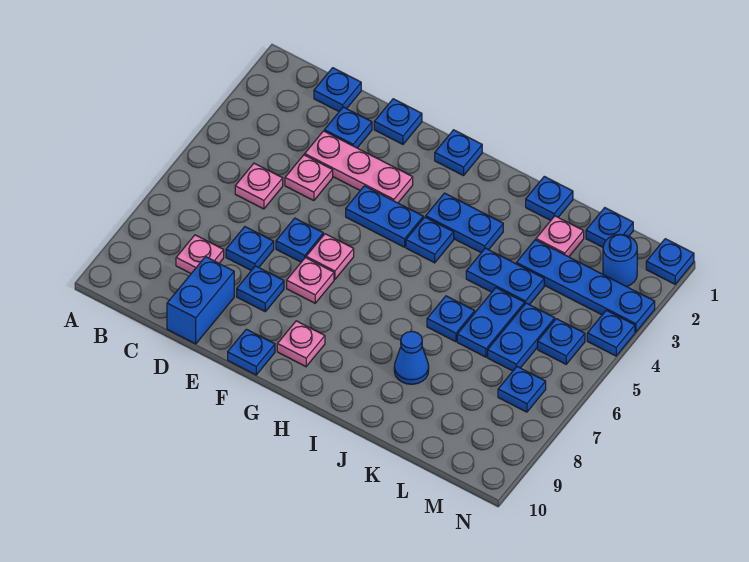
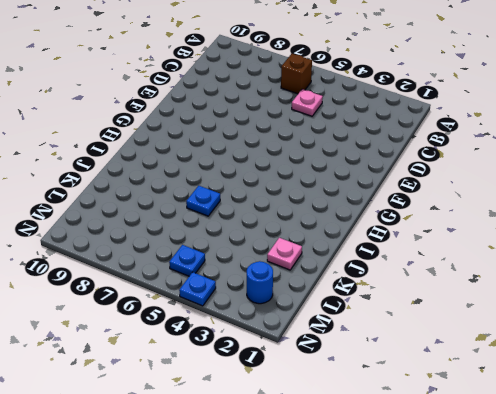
brown 1x1 brick [281,54,312,94] -> none
none -> blue 1x1 plate [314,68,361,111]
none -> pink 1x1 plate [176,235,224,273]
none -> blue 1x1 plate [324,107,372,148]
none -> pink 1x3 plate [305,131,413,203]

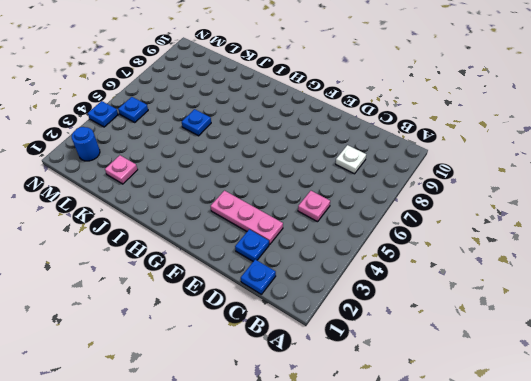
white 1x1 plate [336,145,366,174] -> pink 1x1 plate [176,235,224,273]
none -> pink 1x1 plate [285,155,333,201]
none -> blue 1x1 plate [226,227,274,270]
none -> blue 1x2 brick [167,256,234,344]
none -> blue 1x1 plate [374,99,422,144]

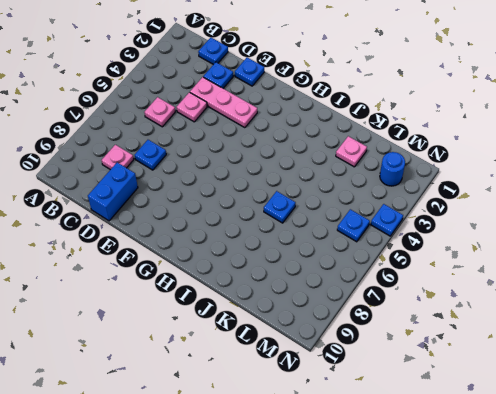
none -> blue 1x1 plate [276,218,323,262]
none -> blue 1x1 plate [237,266,284,311]
none -> blue 1x2 plate [346,186,423,247]
none -> pink 1x1 plate [306,234,354,279]

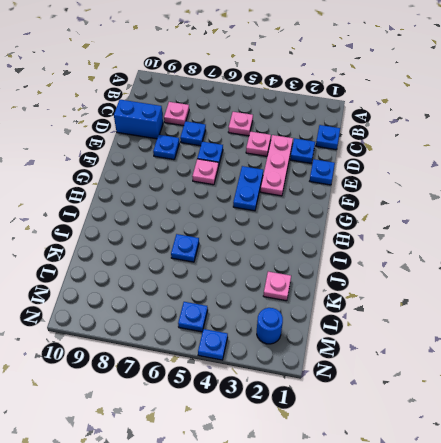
none -> pink 1x1 plate [287,258,334,303]
none -> blue 1x1 plate [228,329,275,375]
none -> blue 1x1 plate [435,130,482,176]
none -> pink 1x1 plate [277,321,325,367]

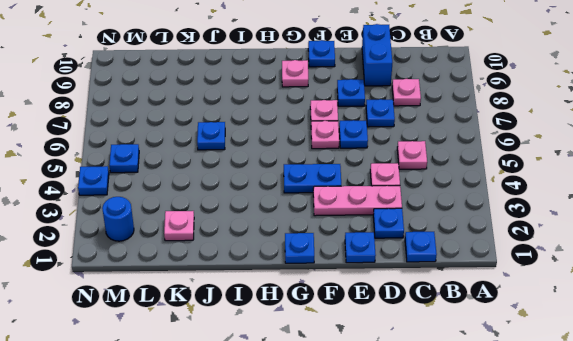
none -> blue 1x2 plate [426,193,503,253]
none -> blue 1x1 plate [406,217,454,263]
none -> blue 1x1 plate [526,176,573,220]
none -> blue 1x2 plate [466,248,544,305]

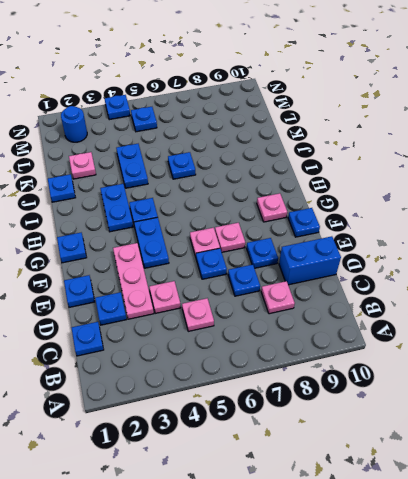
none -> blue 1x1 cone [394,331,429,384]
none -> blue 1x4 plate [516,240,655,332]
none -> blue 1x2 plate [457,288,525,357]
none -> blue 1x1 plate [586,208,633,247]

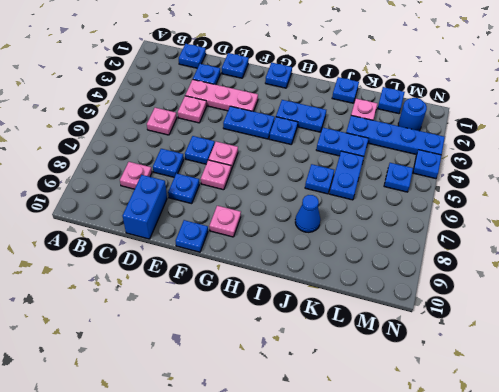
none -> blue 1x2 plate [488,303,555,371]
none -> blue 1x1 plate [498,367,546,412]
none -> blue 1x1 plate [646,239,694,284]

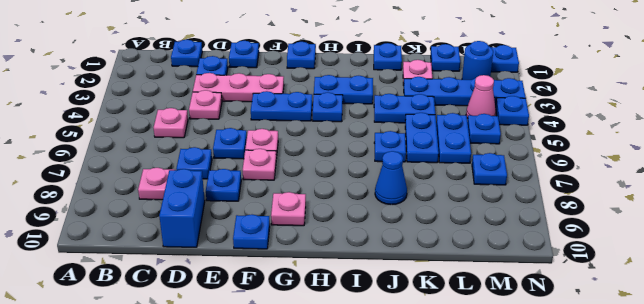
pink 1x1 cone [466,75,496,118] -> none

